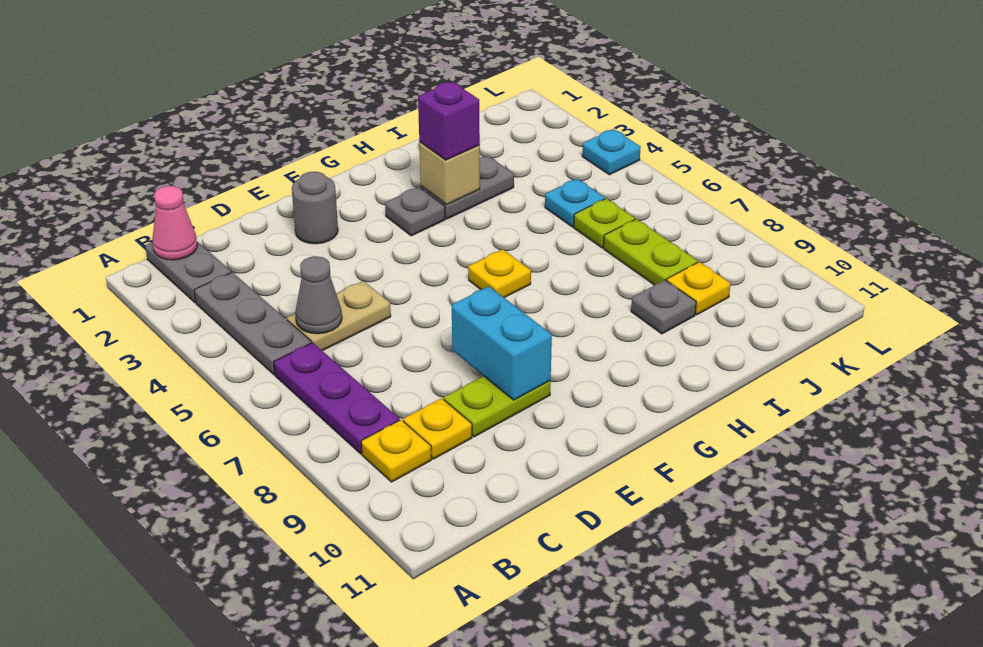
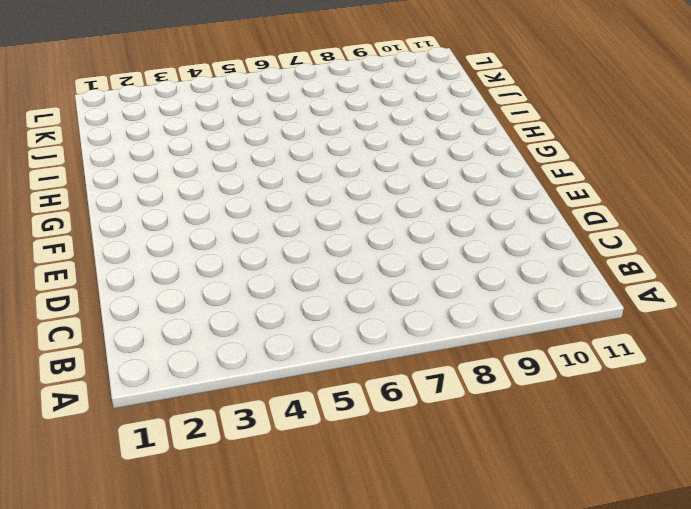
none -> grey 1x2 plate [145,242,231,302]
none -> grey 1x3 plate [194,272,311,375]
none -> purple 1x3 plate [274,343,400,454]

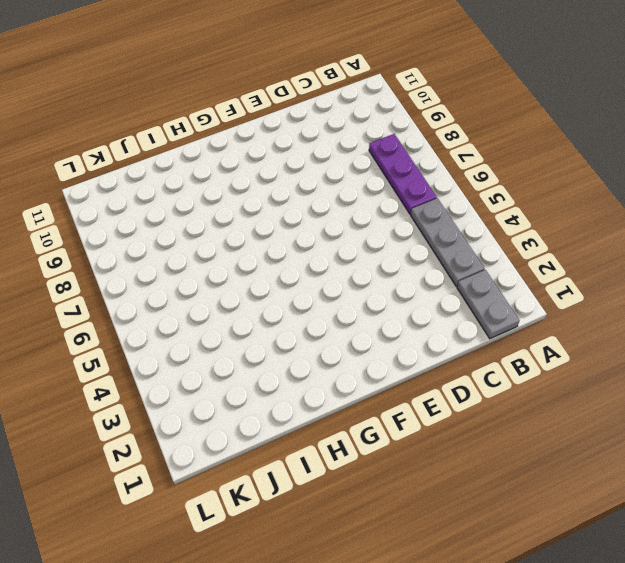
none -> yellow 1x1 plate [361,420,431,482]
none -> tan 1x2 plate [287,281,391,351]
none -> yellow 1x1 plate [403,398,472,459]

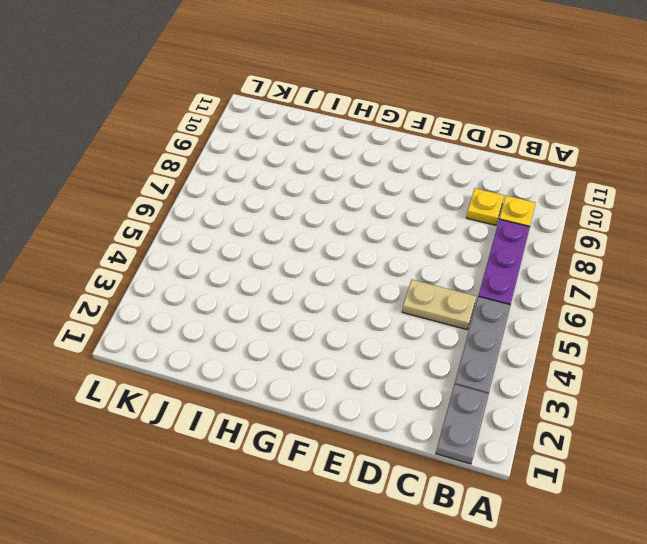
none -> lime 1x2 plate [444,376,551,437]
none -> grey 1x1 round brick [292,172,338,244]
none -> grey 1x1 plate [385,187,445,236]

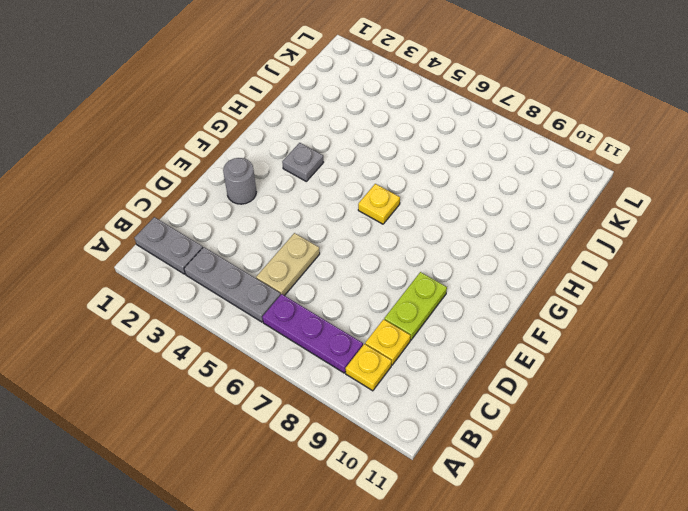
none -> grey 1x2 plate [421,156,514,219]
none -> grey 1x1 plate [631,280,696,334]
none -> cyan 1x1 plate [545,179,605,227]

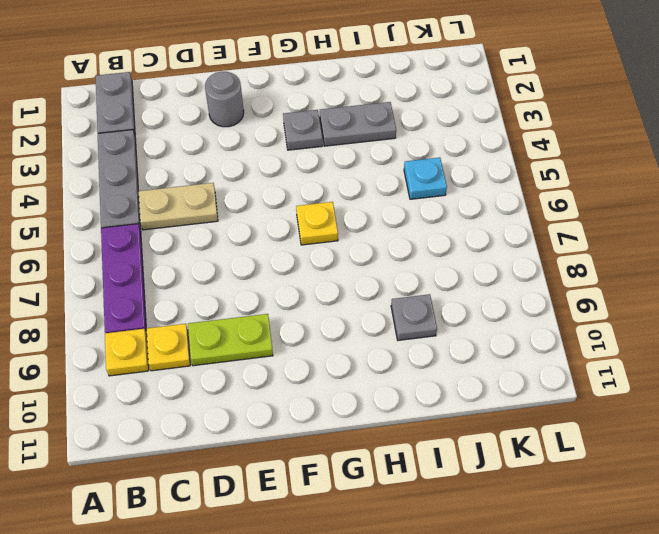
none -> lime 1x1 plate [574,198,635,248]
none -> lime 1x2 plate [604,219,698,285]
none -> yellow 1x1 plate [667,262,731,315]

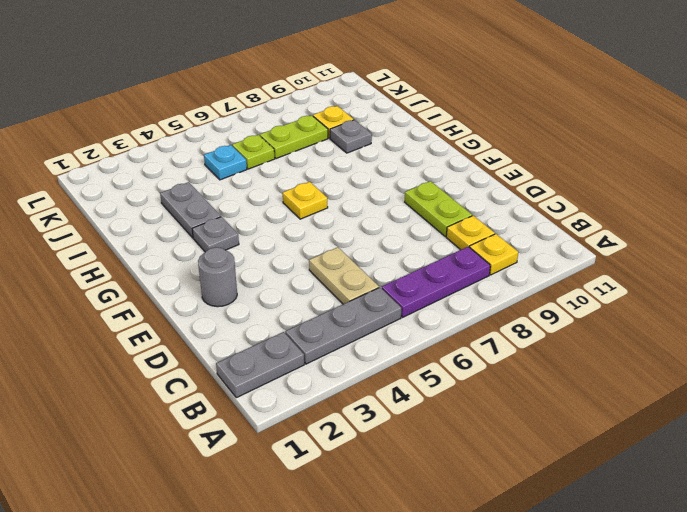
none -> cyan 1x1 plate [582,129,641,175]
none -> pink 1x1 cone [152,186,197,260]
none -> grey 1x1 cone [295,256,342,334]

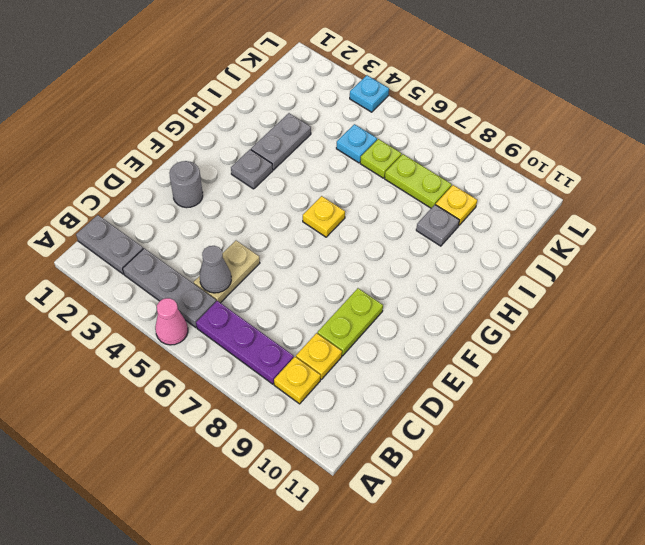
pink 1x1 cone [155,298,188,345] -> pink 1x1 cone moved to [152,186,197,260]
none -> cyan 1x2 brick [452,286,552,400]
none -> tan 1x1 brick [419,142,480,205]
none -> purple 1x1 brick [418,81,480,160]

